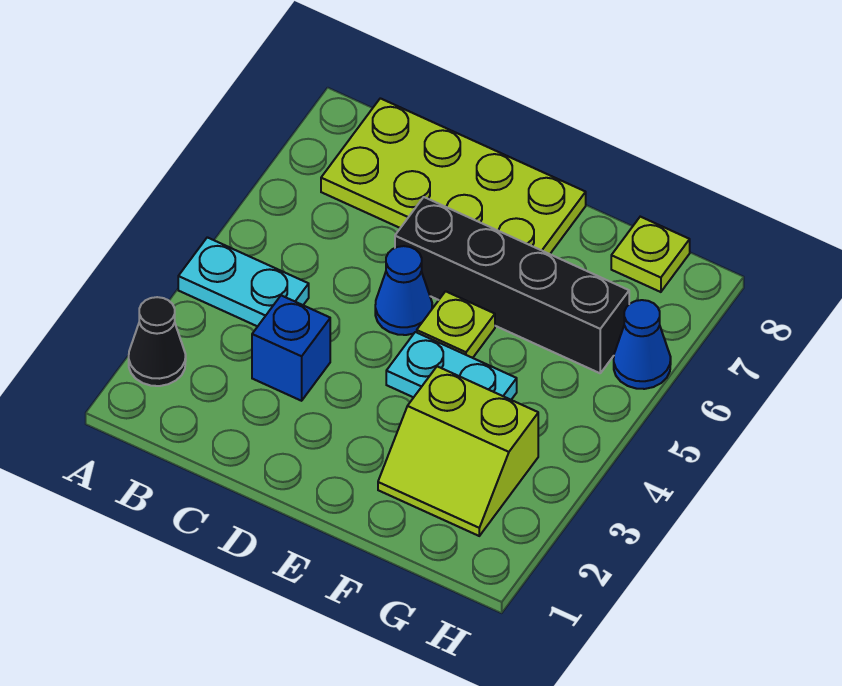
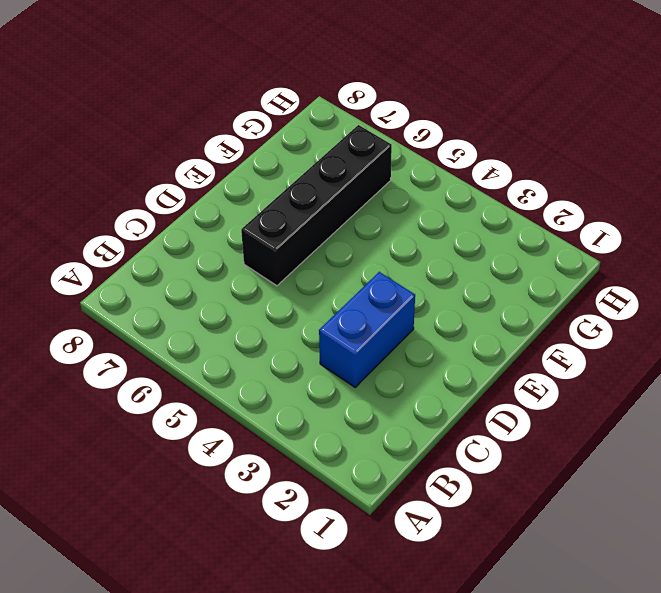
blue 1x2 brick [319,272,415,387] -> blue 1x1 brick [252,295,330,401]
none -> black 1x1 cone [129,297,186,386]
none -> cyan 1x2 plate [178,237,309,327]

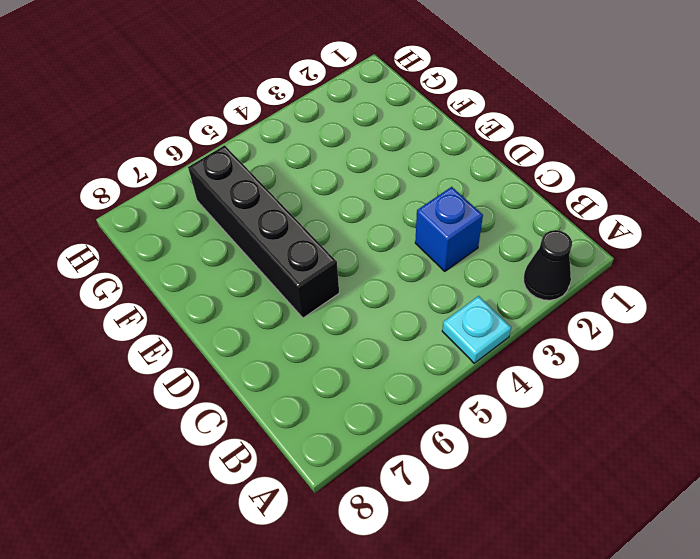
cyan 1x1 plate [442,296,511,363] -> cyan 1x2 plate [178,237,309,327]
none -> lime 2x4 plate [321,98,586,254]
none -> blue 1x1 cone [375,246,432,335]

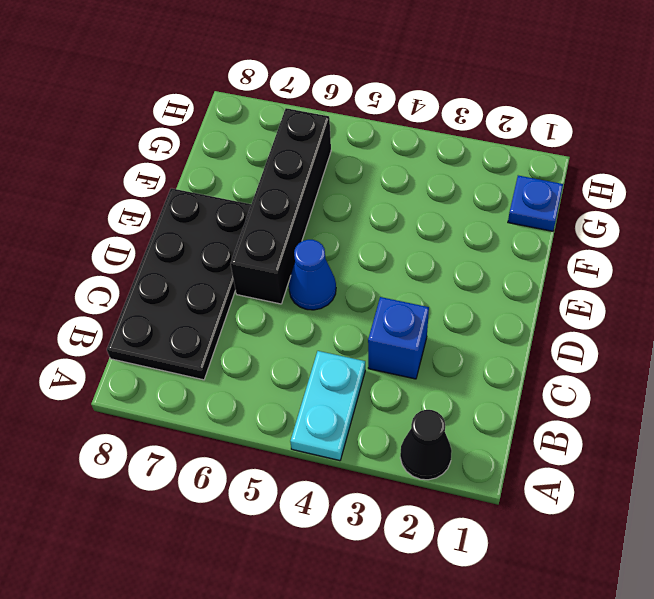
black 2x4 plate [107,188,251,380] -> lime 2x4 plate [321,98,586,254]
blue 1x1 plate [508,176,563,231] -> none
none -> cyan 1x2 plate [386,332,517,400]
none -> lime 1x1 plate [417,291,495,358]

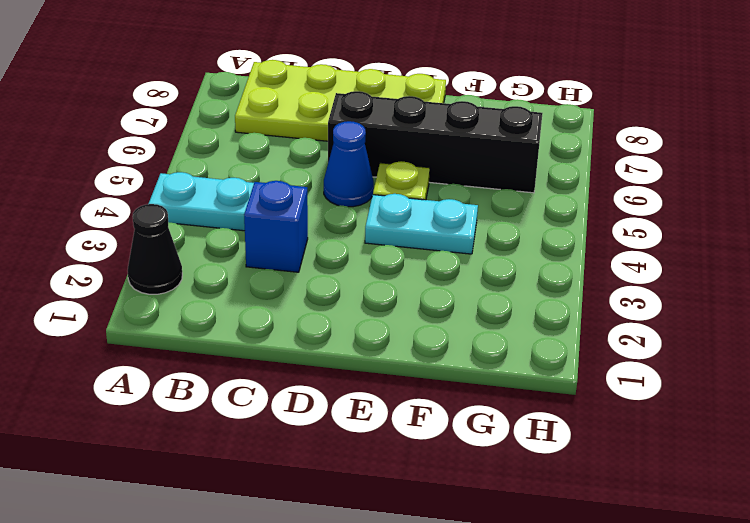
none -> lime 2x2 slope [378,366,538,536]
none -> lime 1x1 plate [611,217,690,292]

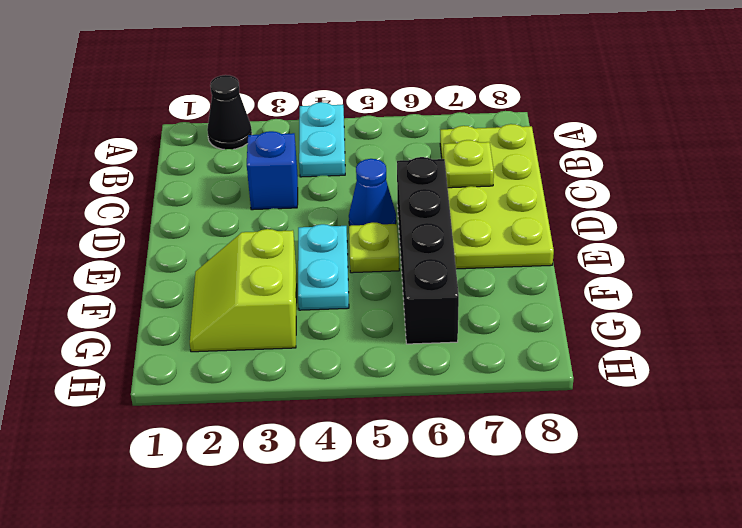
lime 1x1 plate [443,140,494,188] -> lime 1x1 plate moved to [611,217,690,292]
none -> blue 1x1 cone [614,300,671,389]

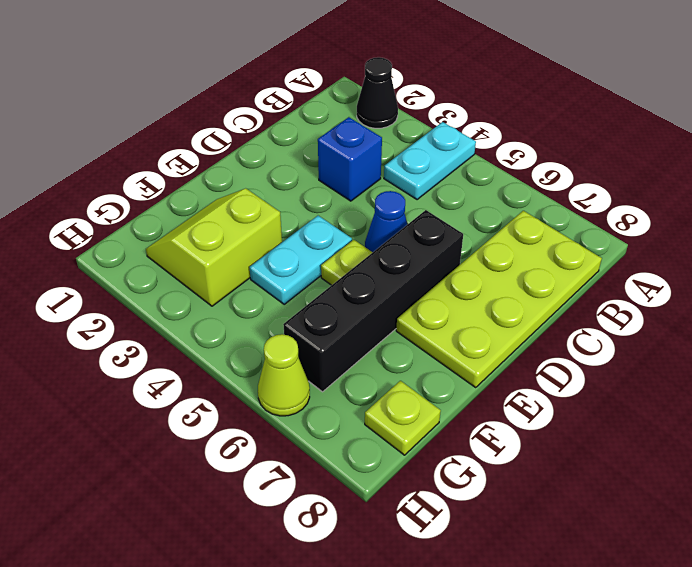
lime 1x1 cone [258,334,310,416] -> blue 1x1 cone [614,300,671,389]

